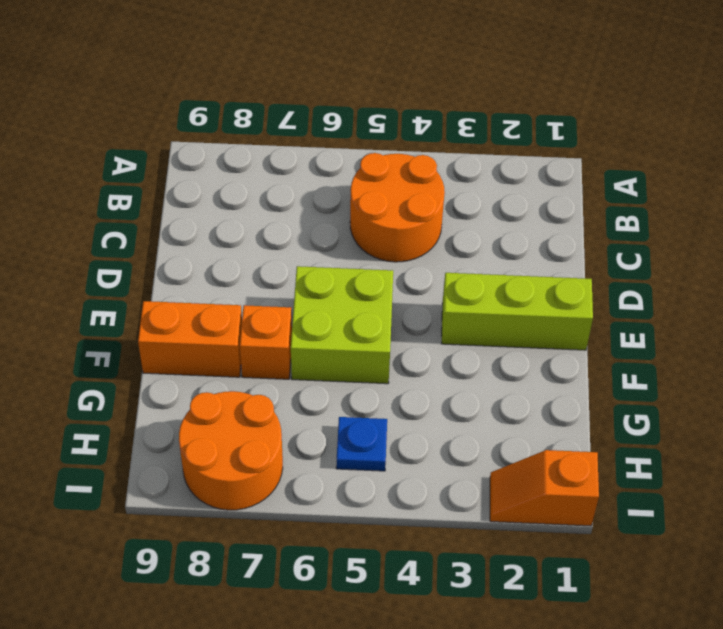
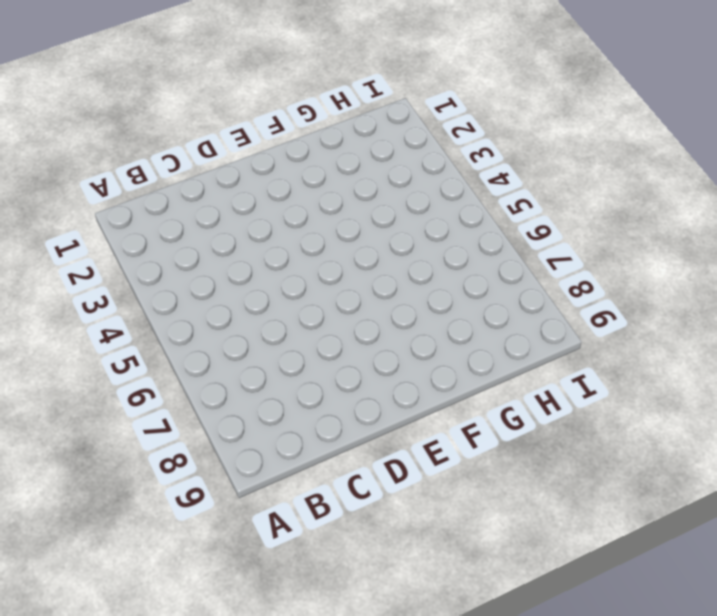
none -> orange 2x2 round brick [350,153,445,262]
none -> lime 1x3 brick [442,273,593,350]

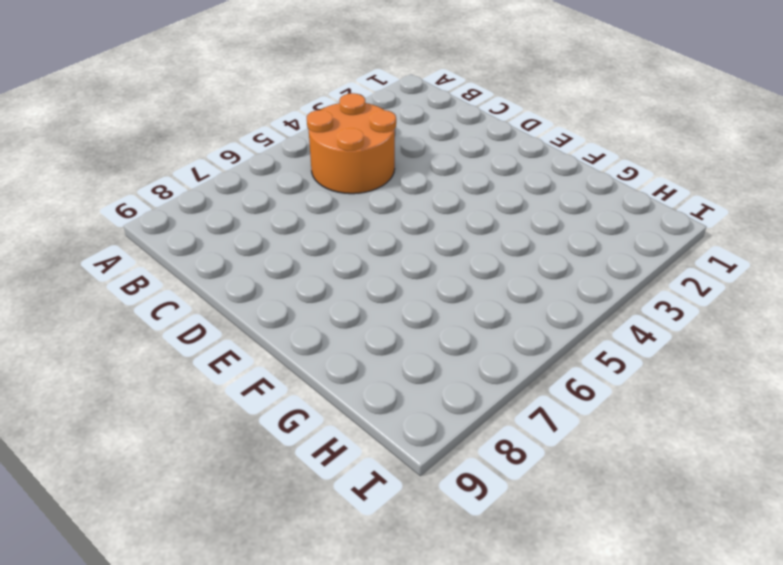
none -> lime 1x3 brick [442,273,593,350]
none -> lime 2x2 brick [291,266,393,384]

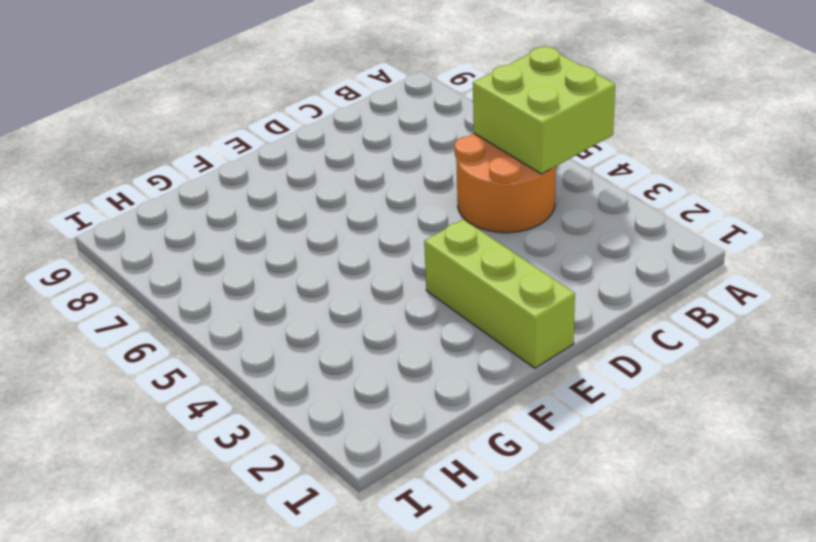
lime 2x2 brick [473,46,615,174] -> lime 2x2 brick moved to [291,266,393,384]
none -> orange 1x1 brick [240,305,292,379]
none -> orange 1x2 brick [138,301,242,377]

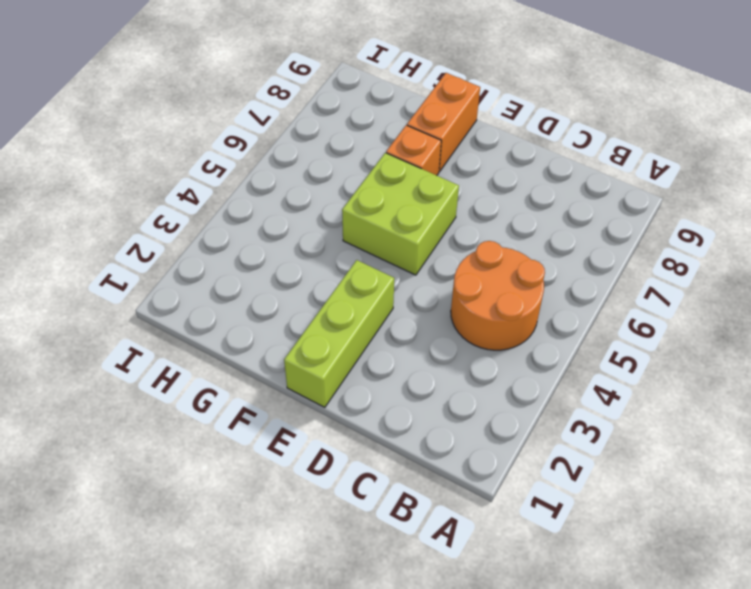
none -> blue 1x1 plate [336,417,387,471]
none -> orange 2x2 round brick [179,391,283,510]

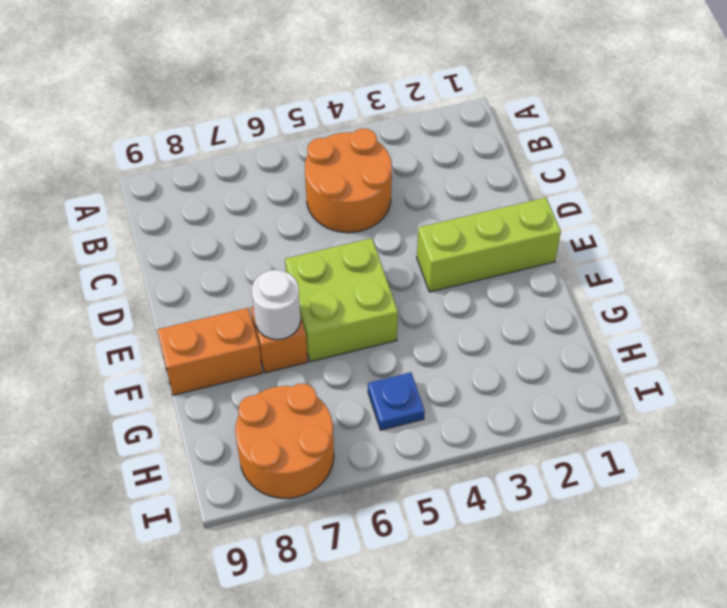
white 1x1 round brick [252,270,301,340] -> none
none -> orange 1x2 slope [490,450,599,526]

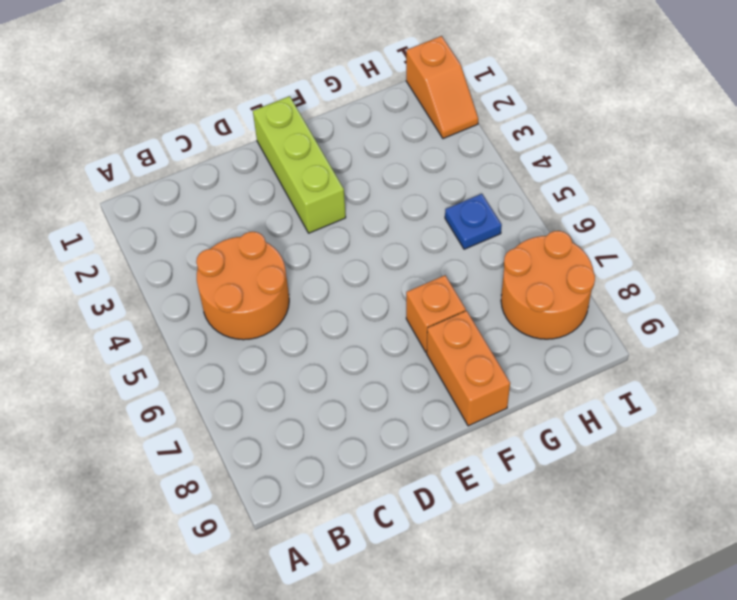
none -> lime 2x2 brick [291,266,393,384]

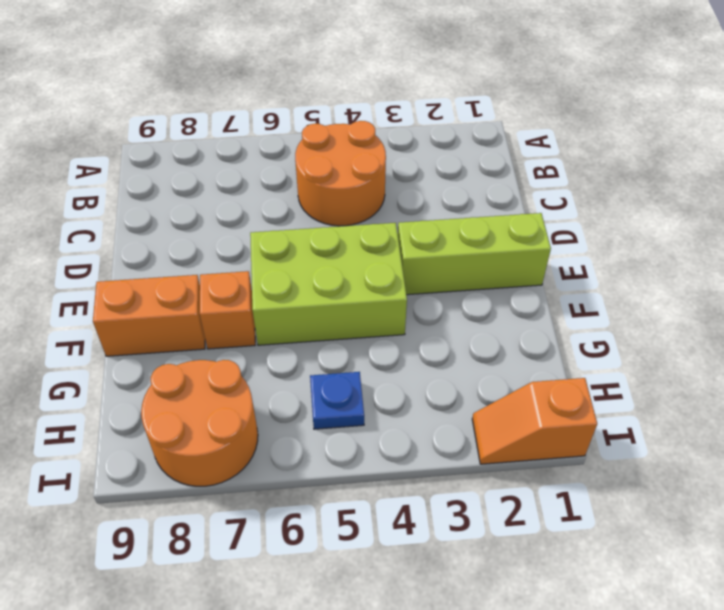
lime 2x3 brick [250,223,407,345] -> lime 2x2 brick [291,266,393,384]

